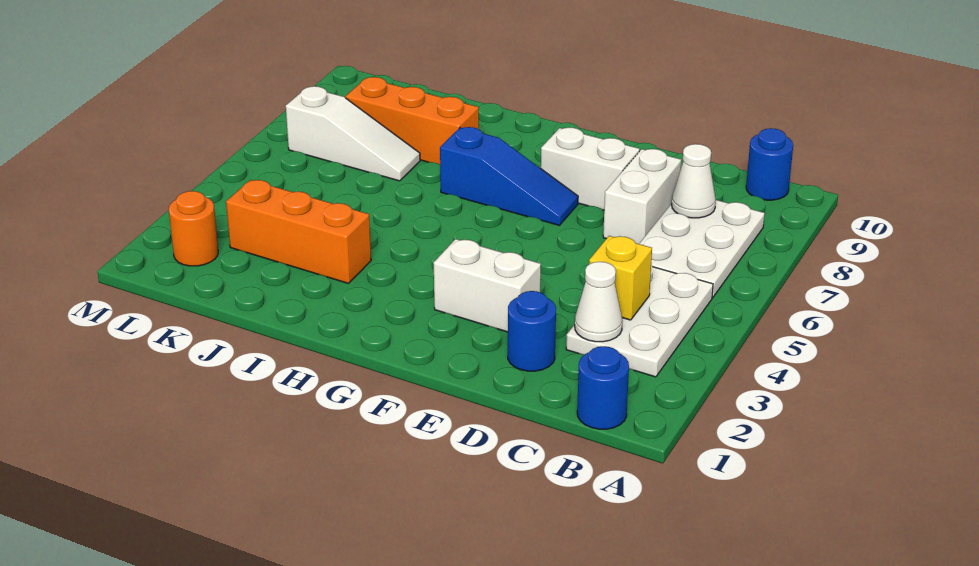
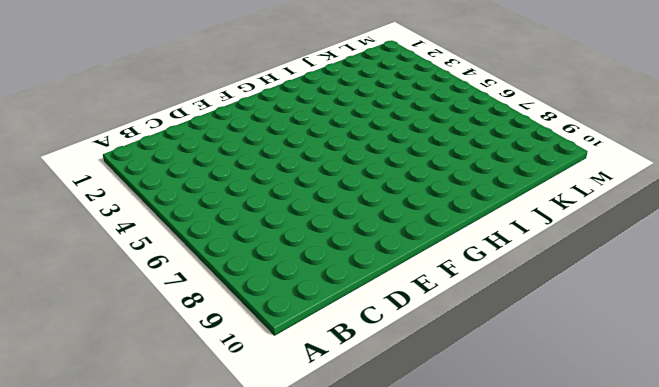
none -> blue 1x1 round brick [577,346,629,429]
none -> white 2x3 plate [566,265,713,377]
none -> white 2x3 plate [639,200,765,298]

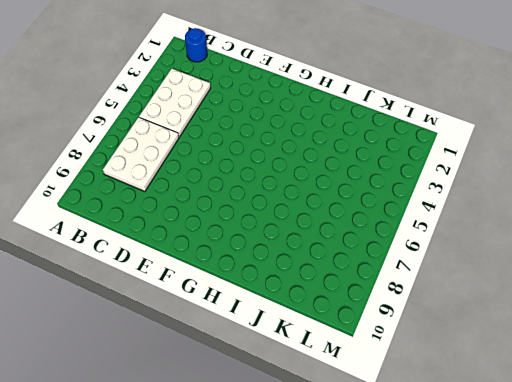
none -> blue 1x1 round brick [746,128,793,200]
none -> blue 1x1 round brick [508,291,556,371]
none -> white 1x2 brick [603,149,681,244]

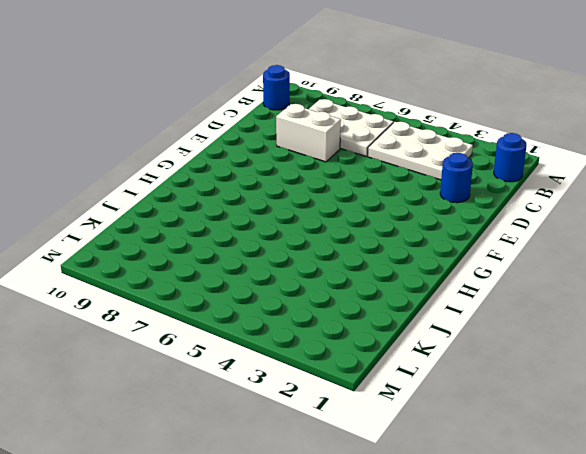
none -> white 1x2 brick [434,239,541,332]
none -> white 1x2 brick [541,128,640,210]
none -> blue 1x3 slope [440,127,578,225]

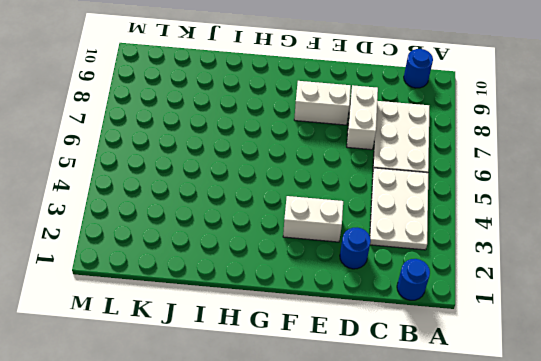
none -> blue 1x3 slope [440,127,578,225]
none -> orange 1x3 brick [226,180,371,283]
none -> orange 1x3 brick [346,77,479,164]

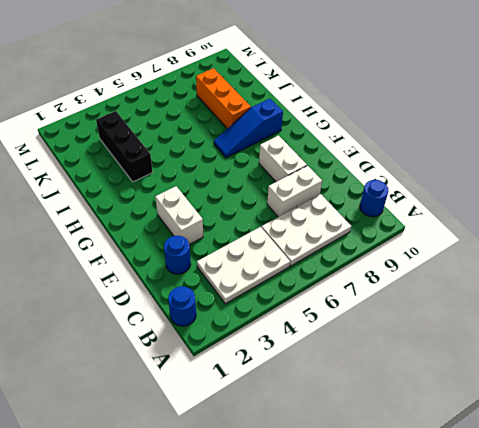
blue 1x3 slope [214,99,283,158] -> blue 1x3 slope turned to [440,127,578,225]
black 1x3 brick [96,111,152,182] -> orange 1x3 brick [226,180,371,283]
none -> white 1x3 slope [286,86,420,181]
none -> orange 1x1 round brick [169,191,218,266]
none -> white 1x1 cone [575,262,622,342]

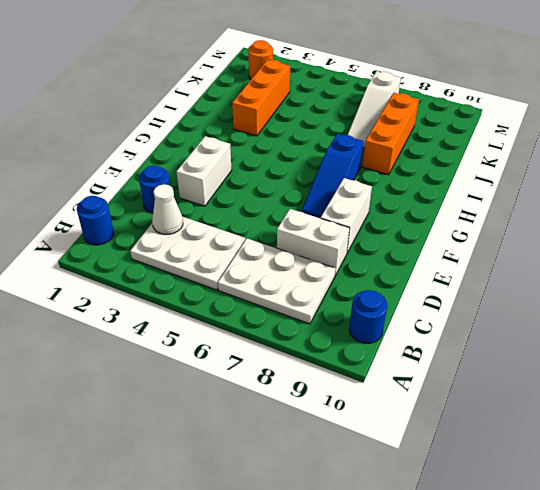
none -> yellow 1x1 brick [589,236,652,320]
none -> white 1x1 cone [672,144,716,218]

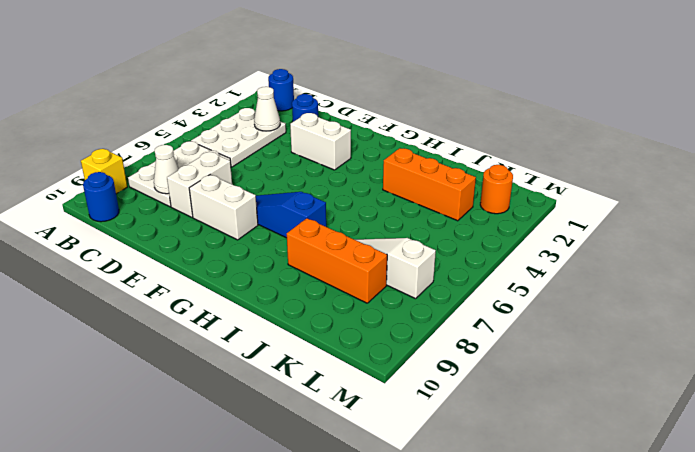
yellow 1x1 brick [81,149,127,194] -> yellow 1x1 brick moved to [589,236,652,320]

